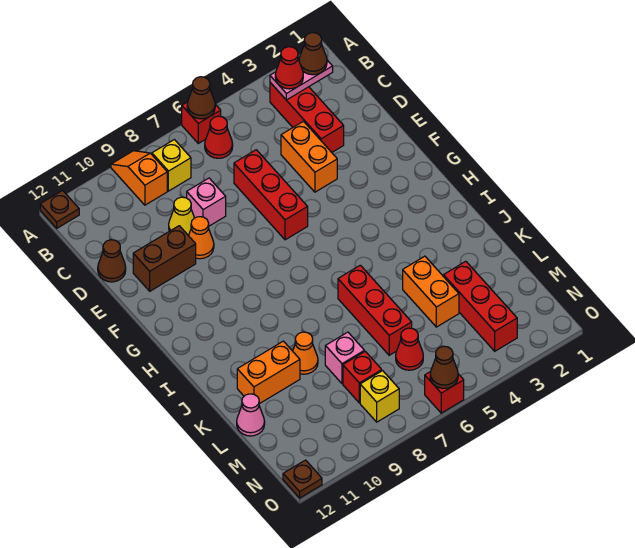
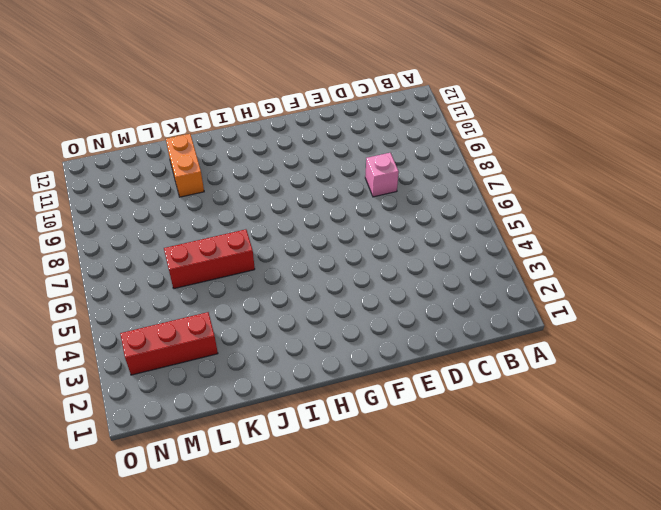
none -> red 1x1 brick [182,102,221,143]
none -> orange 1x2 slope [111,151,167,205]
none -> brown 1x1 plate [40,191,79,228]
none -> red 1x3 brick [270,83,344,152]

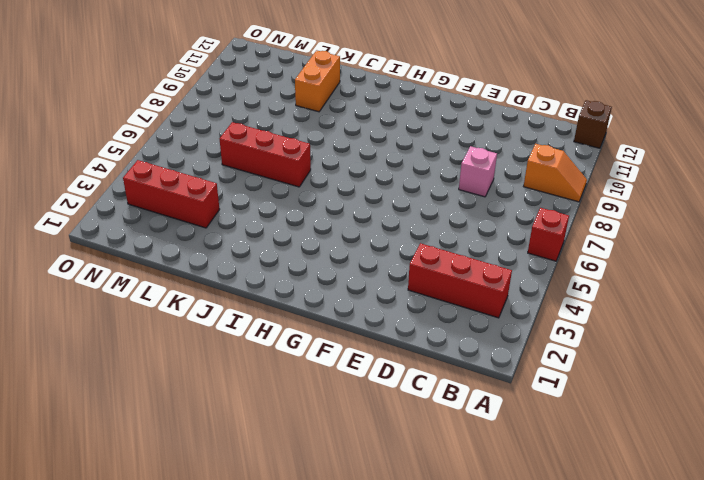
brown 1x1 brick [574,100,612,148] -> brown 1x1 plate [40,191,79,228]
none -> red 1x1 cone [205,116,233,158]
none -> yellow 1x1 brick [152,140,191,191]
none -> orange 1x2 brick [281,121,337,192]
none -> red 1x3 brick [234,150,308,240]

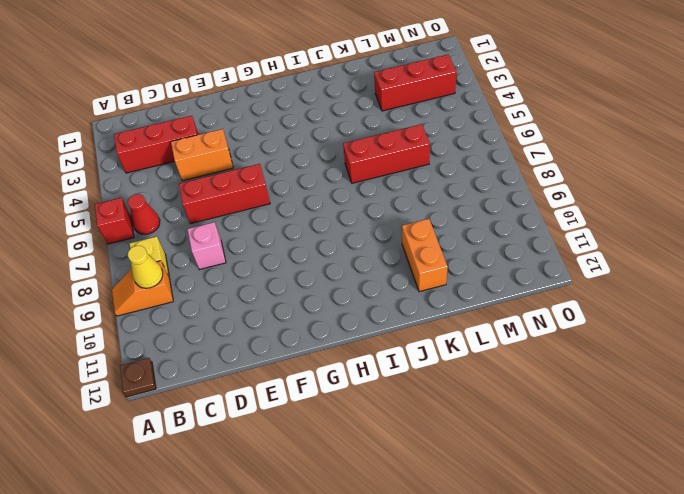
yellow 1x1 cone [128,246,163,288] -> yellow 1x1 cone moved to [169,197,194,235]
none -> brown 1x1 cone [98,240,126,282]
none -> orange 1x1 cone [188,217,214,259]
none -> brown 1x2 brick [133,226,196,291]
none -> orange 1x2 brick [403,256,459,327]

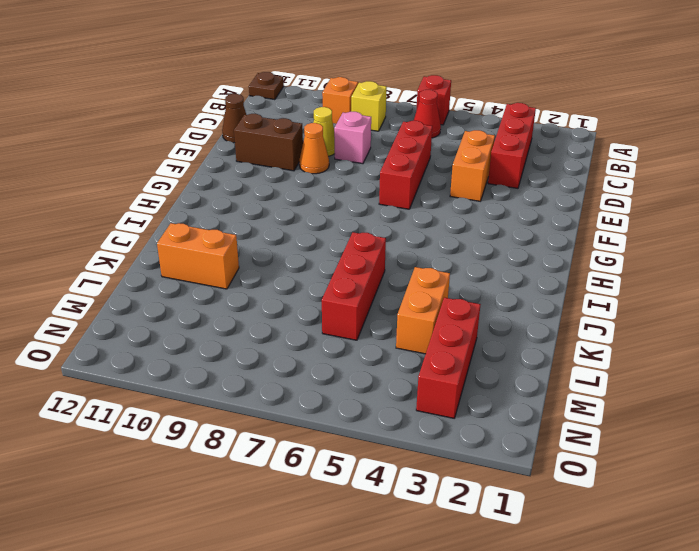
none -> orange 1x1 cone [293,332,318,374]
none -> pink 1x1 brick [325,332,364,384]
none -> pink 1x1 cone [237,394,265,436]
none -> red 1x1 cone [396,328,423,370]

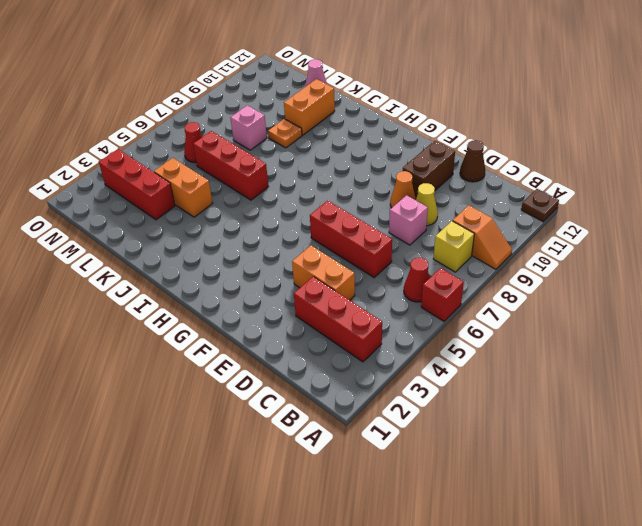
orange 1x1 plate [268,119,302,148] -> orange 1x1 cone [293,332,318,374]
none -> red 1x1 brick [343,351,382,403]
none -> yellow 1x1 brick [360,371,399,422]
none -> red 1x1 brick [425,371,464,413]
none -> brown 1x1 plate [283,460,322,498]

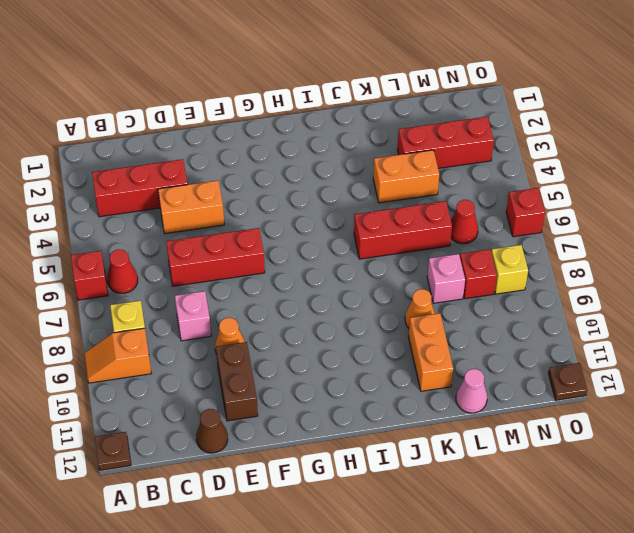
none -> yellow 1x1 cone [169,197,194,235]
none -> brown 1x1 cone [187,77,215,119]
none -> pink 1x2 plate [270,58,333,100]
none -> brown 1x1 cone [430,346,458,388]

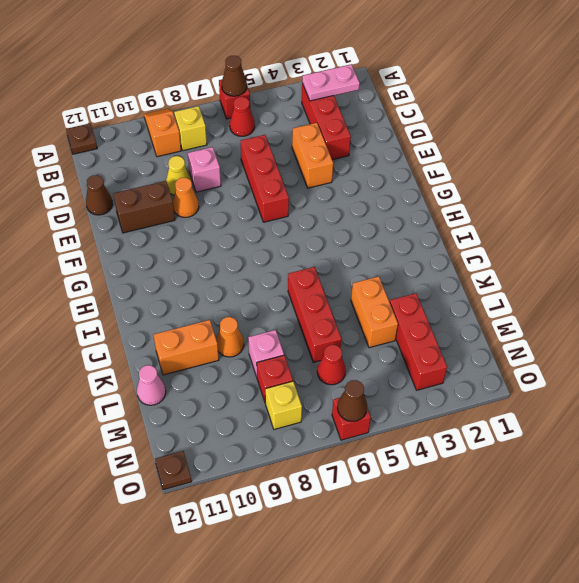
none -> brown 1x1 cone [299,33,327,75]
none -> red 1x1 cone [275,47,303,89]

